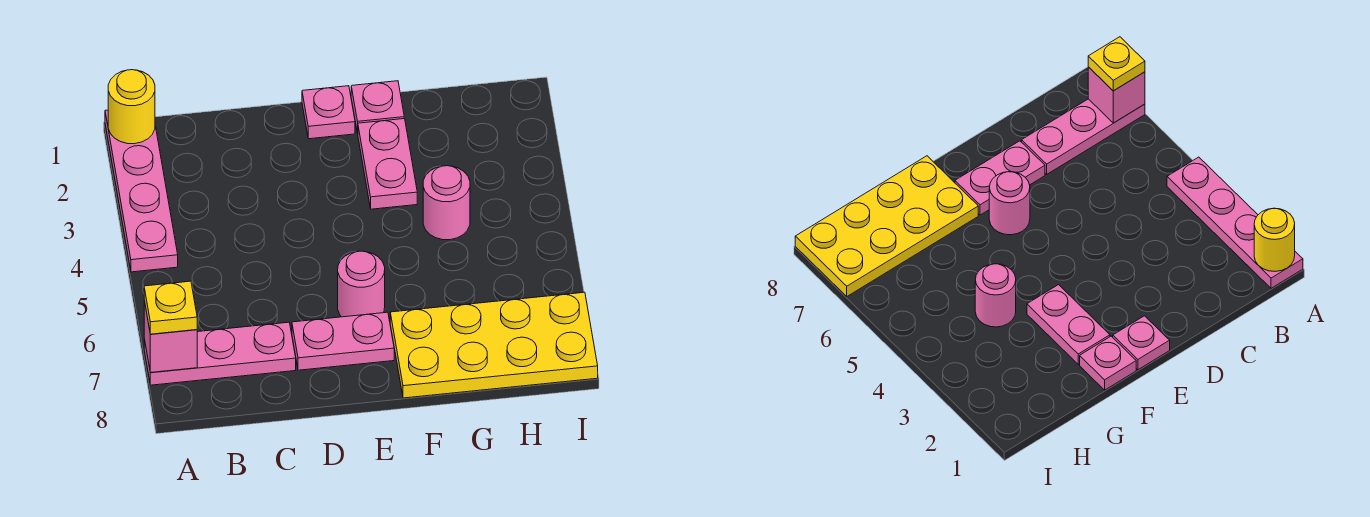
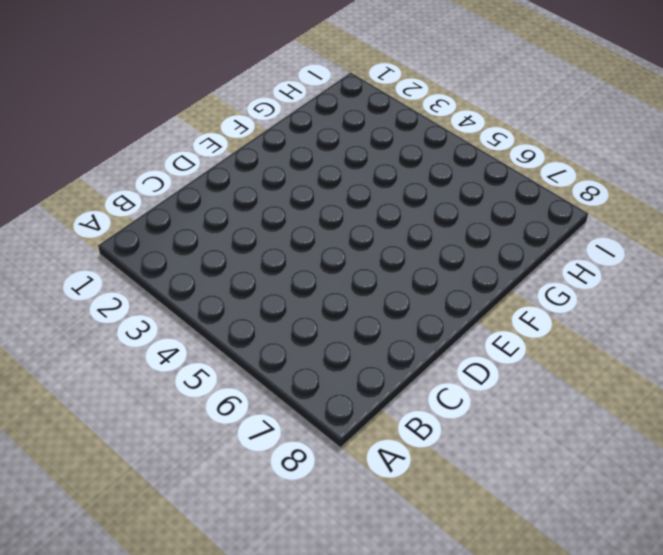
none -> pink 1x4 plate [105,110,178,272]
none -> pink 1x3 plate [144,322,296,385]
none -> pink 1x2 plate [292,312,394,370]

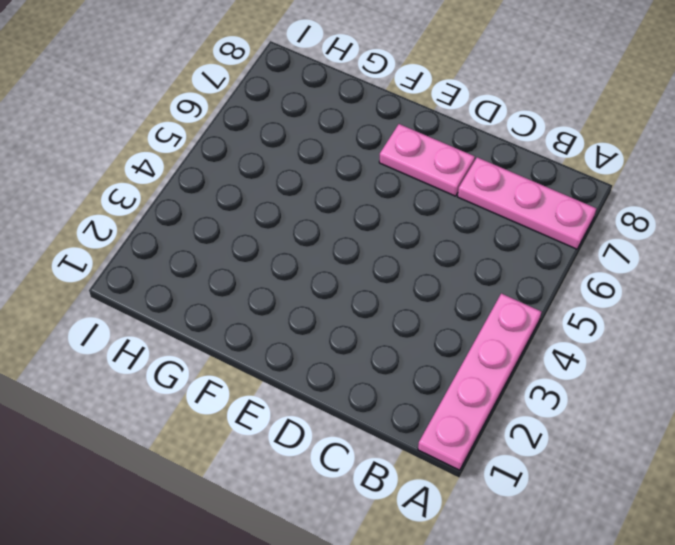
none -> pink 1x1 plate [302,86,355,139]
none -> pink 1x1 round brick [338,251,385,317]
none -> pink 1x1 plate [351,81,404,133]

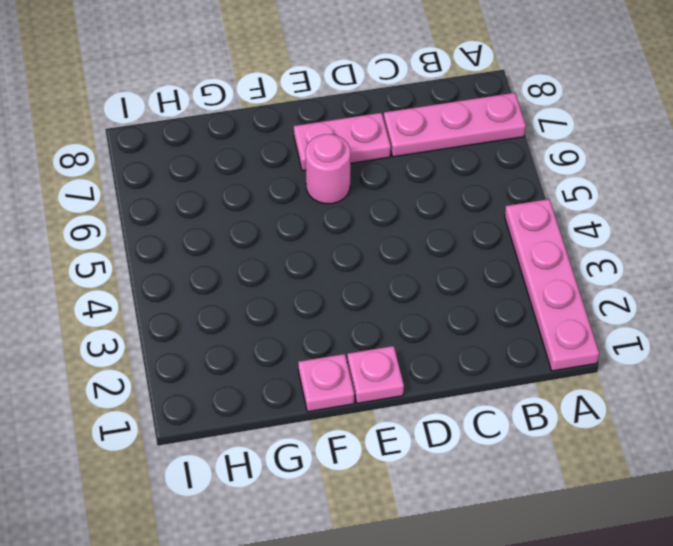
none -> pink 1x2 plate [358,119,417,209]
none -> yellow 2x4 plate [390,292,598,398]
none -> pink 1x1 round brick [423,166,470,240]

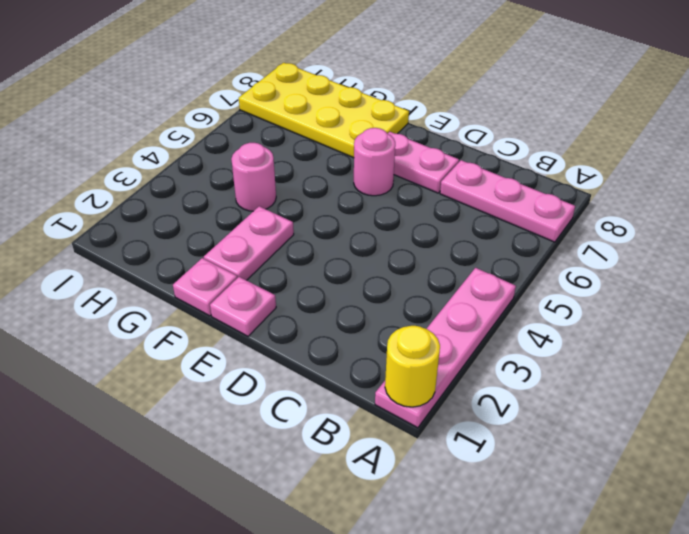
none -> pink 1x1 brick [144,301,197,373]
none -> yellow 1x1 plate [144,281,197,334]

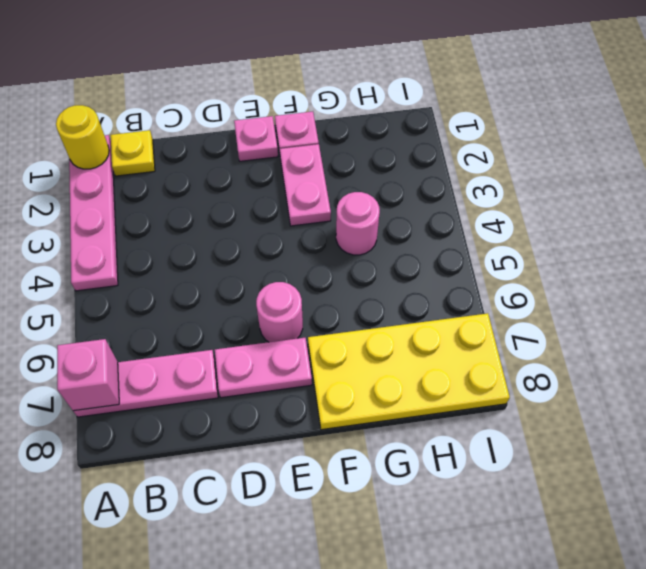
yellow 1x1 plate [111,130,155,176] -> yellow 1x1 plate moved to [144,281,197,334]

